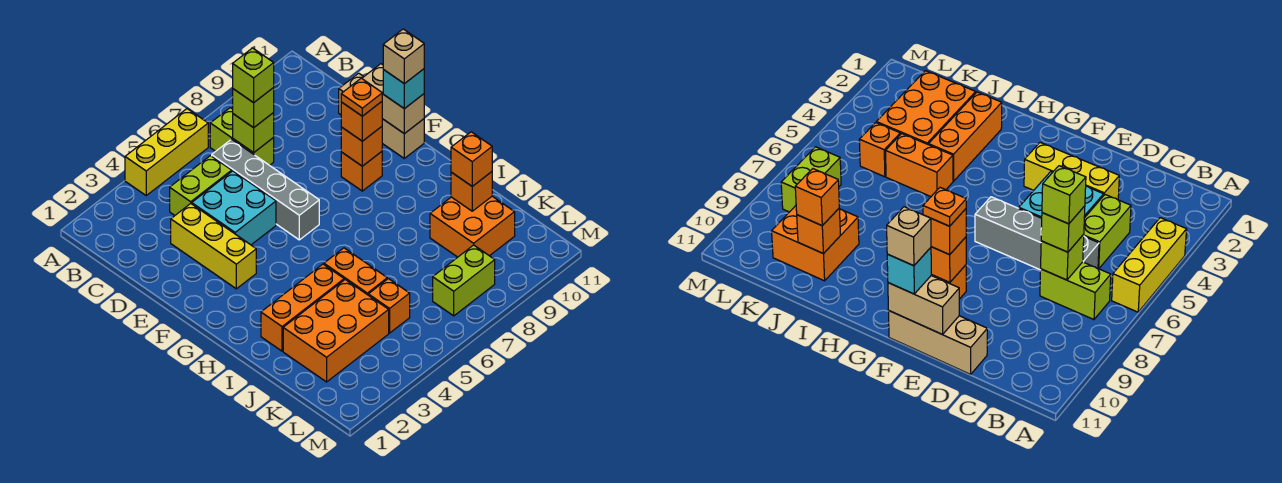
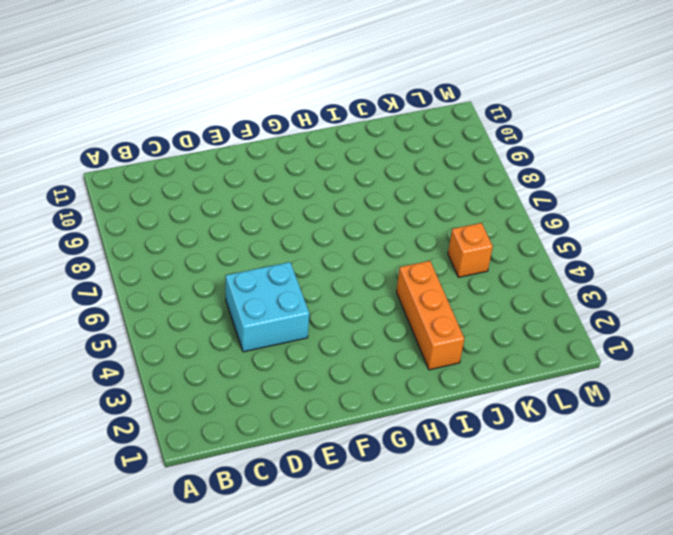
none -> yellow 1x3 brick [125,109,208,195]
none -> lime 1x2 brick [210,108,274,165]
none -> lime 1x2 brick [170,156,232,215]

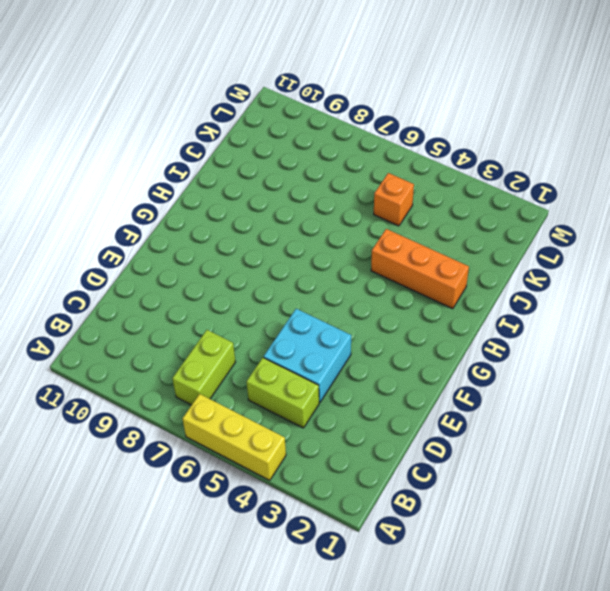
none -> grey 1x4 brick [212,139,319,240]
none -> yellow 1x3 brick [171,204,256,289]
none -> tan 1x3 brick [339,73,424,158]

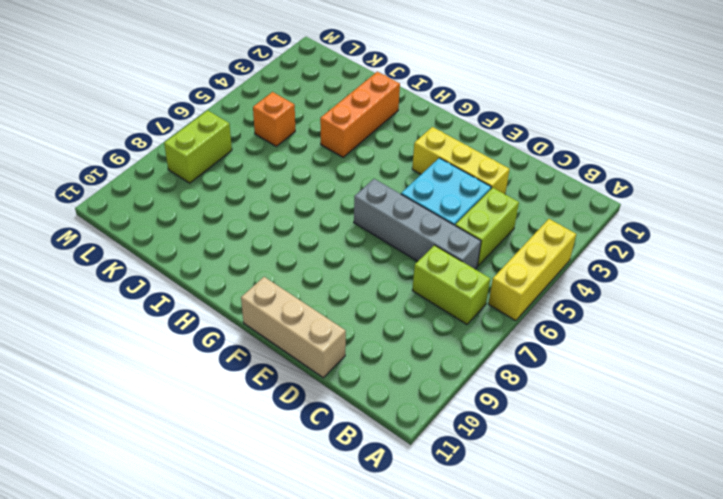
none -> orange 1x1 brick [341,152,382,191]
none -> orange 1x2 brick [324,248,387,295]
none -> orange 2x3 brick [283,280,389,382]

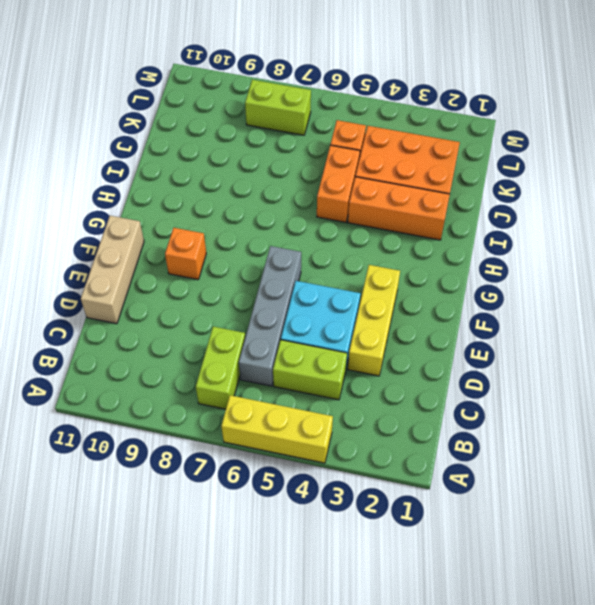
none -> orange 2x2 brick [430,196,515,257]
none -> lime 1x1 brick [233,113,274,153]
none -> tan 1x2 brick [362,64,424,134]

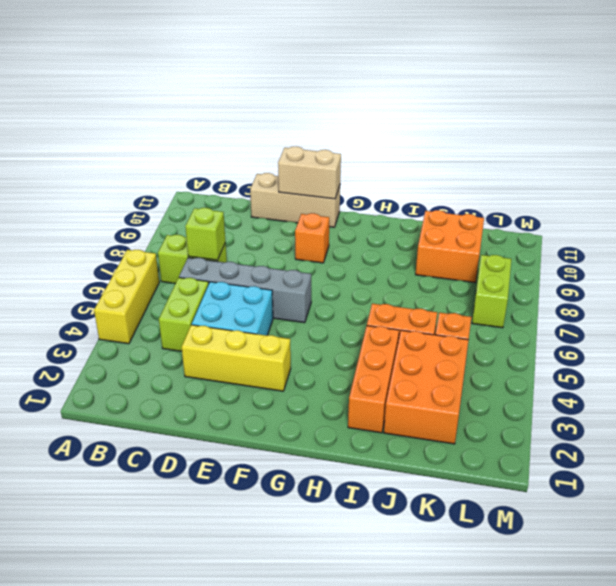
none -> orange 1x1 brick [341,127,382,166]
none -> orange 1x1 brick [451,172,492,211]
none -> lime 1x1 brick [233,88,274,128]

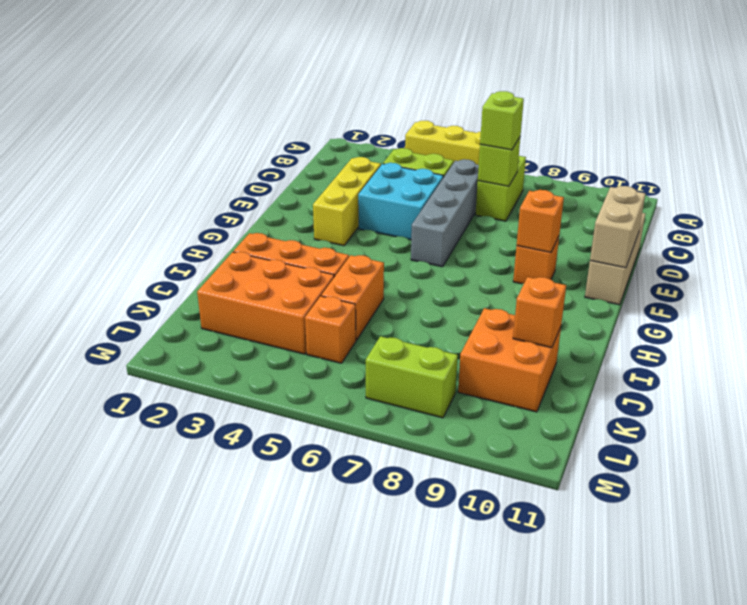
none -> orange 1x1 brick [341,102,382,141]
none -> cyan 1x1 brick [383,69,424,109]
none -> orange 1x1 brick [451,132,492,186]

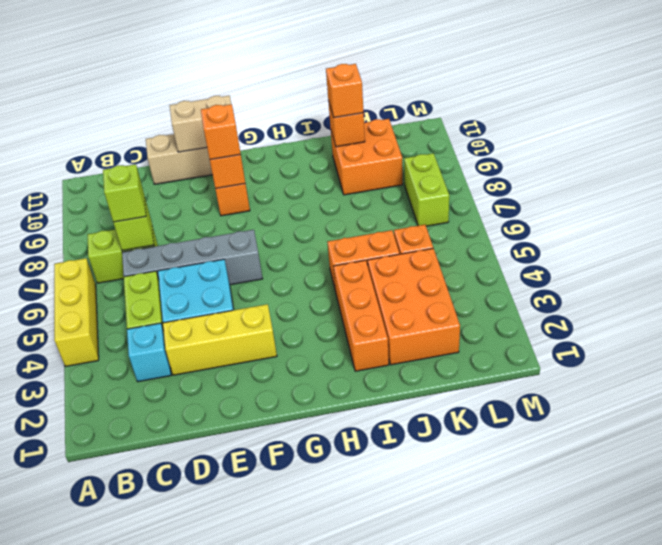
cyan 1x1 brick [127,323,171,382] -> cyan 1x1 brick moved to [383,69,424,109]
none -> lime 1x1 brick [233,48,274,103]
none -> orange 1x1 plate [341,78,382,116]
none -> tan 1x1 brick [383,29,424,84]

